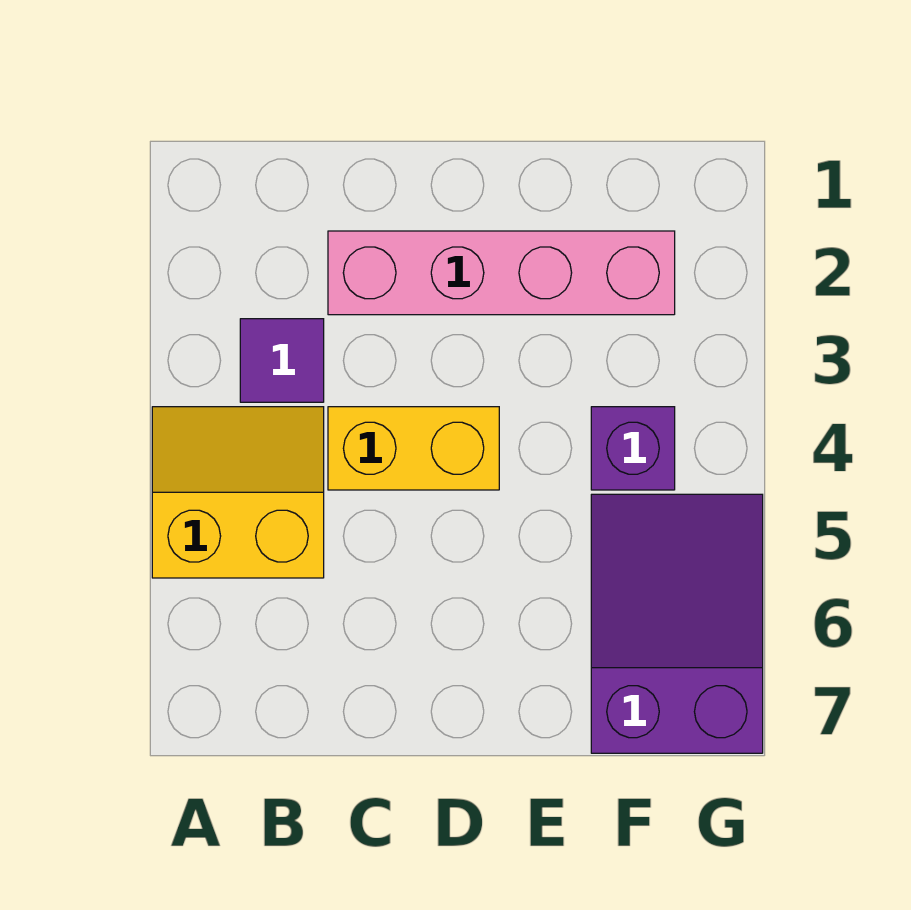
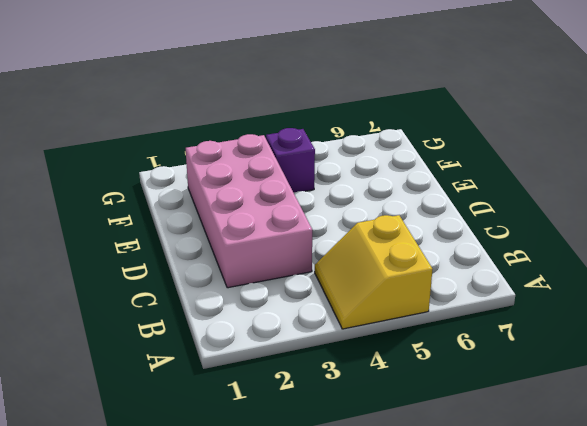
pink 2x4 brick [186,134,312,288] -> pink 1x4 brick [328,231,675,315]
none -> purple 1x1 tile [240,319,324,402]
none -> yellow 1x2 brick [328,407,499,490]

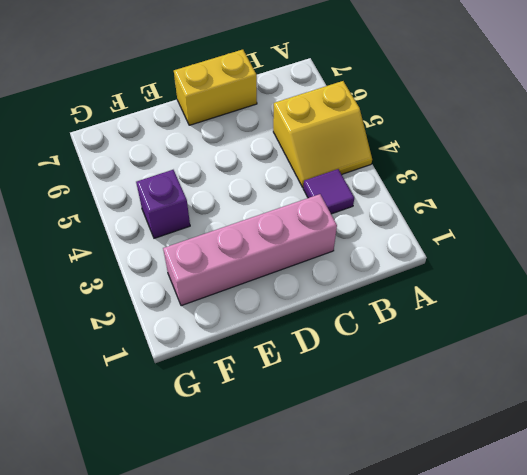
yellow 1x2 brick [174,50,257,125] -> yellow 1x2 brick moved to [328,407,499,490]
none -> purple 2x3 slope [591,494,763,753]

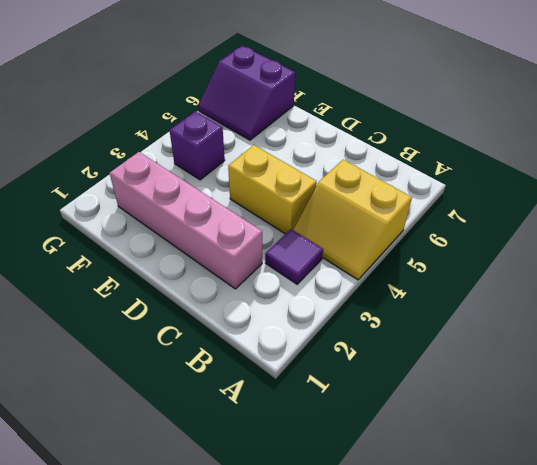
purple 2x2 slope [198,46,295,140] -> purple 2x3 slope [591,494,763,753]

